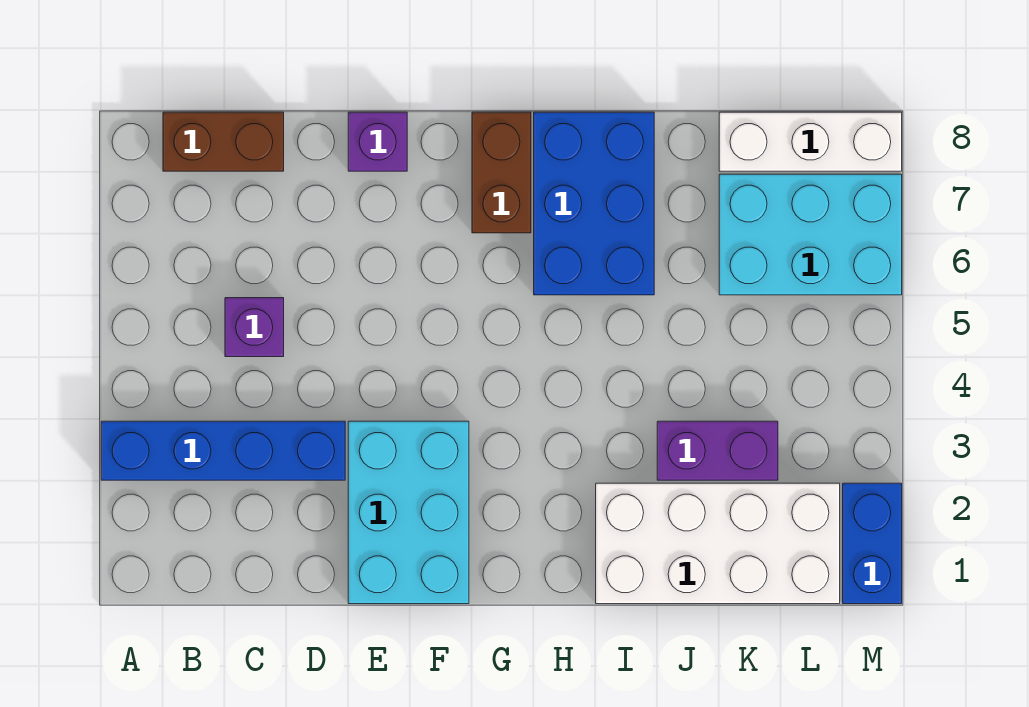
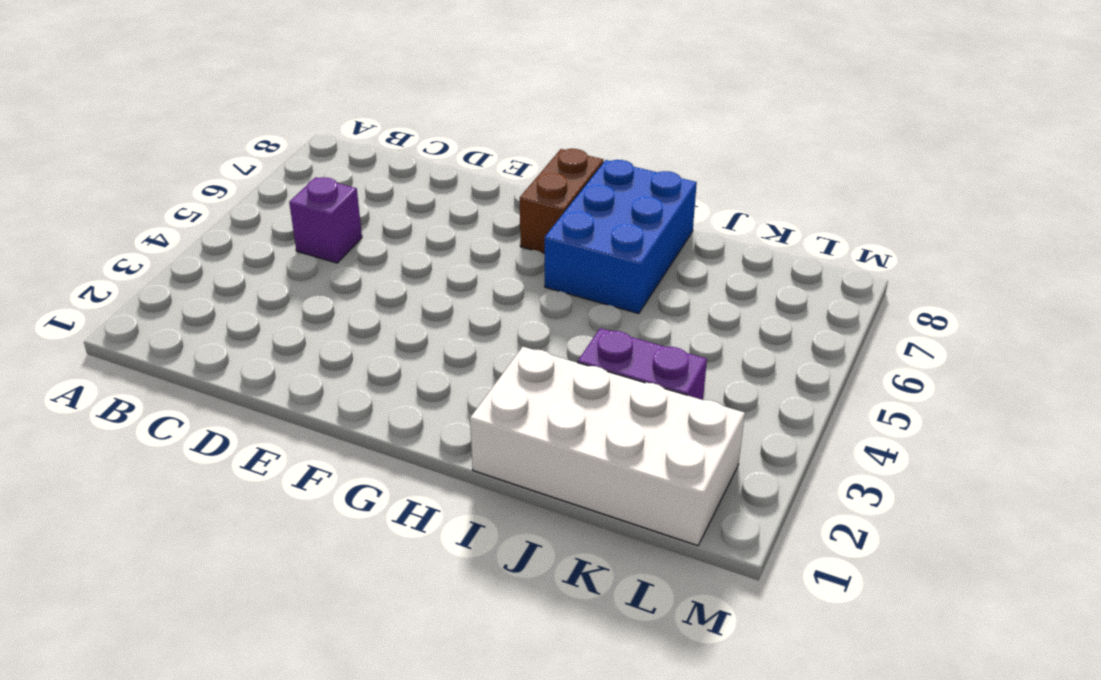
none -> blue 1x4 brick [101,421,345,480]
none -> brown 1x2 brick [163,112,284,171]
none -> cyan 2x3 brick [348,421,469,604]

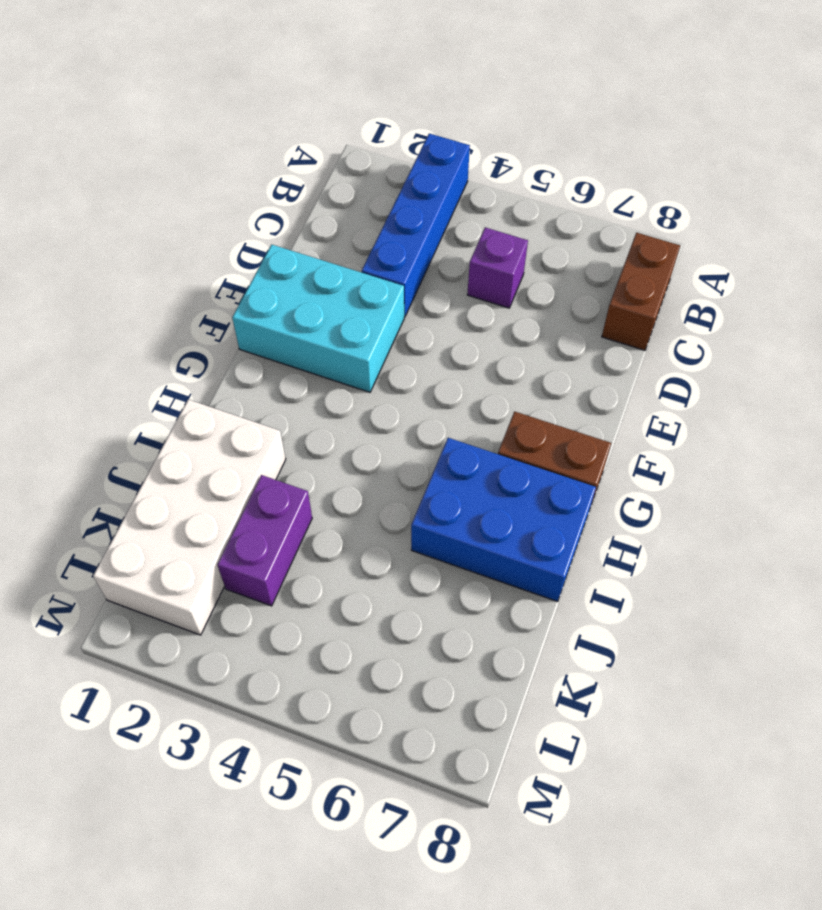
none -> purple 1x1 brick [348,112,407,171]
none -> cyan 2x3 brick [719,174,902,295]
none -> white 1x3 brick [719,112,902,171]

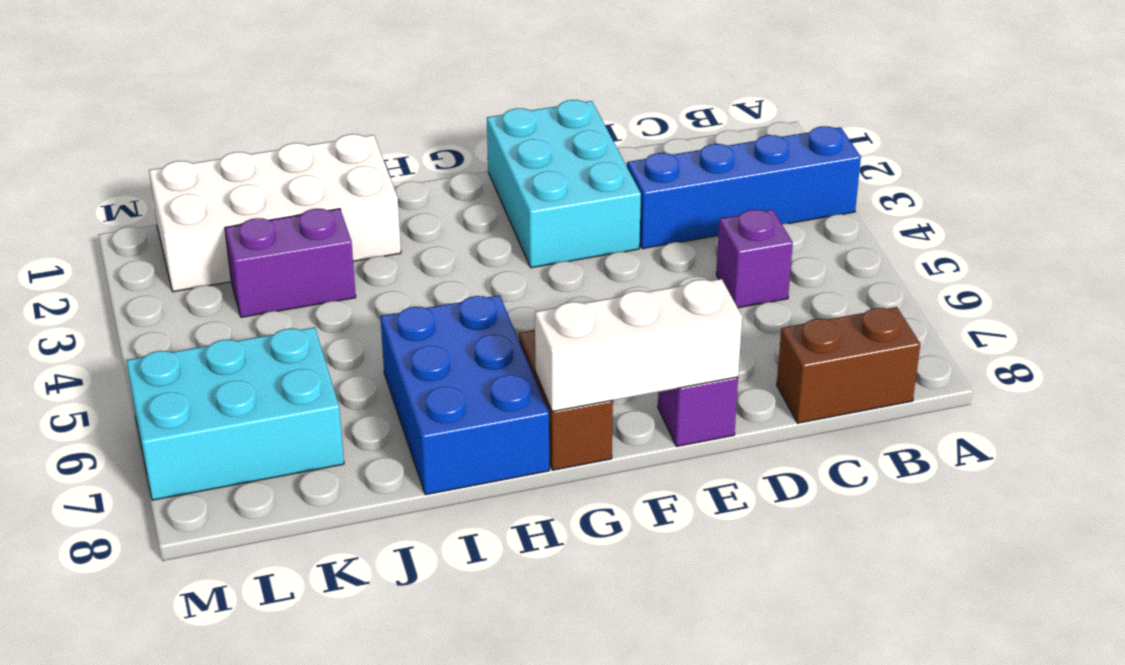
white 1x3 brick [535,279,742,412] -> white 1x3 brick moved to [719,112,902,171]
none -> blue 1x2 brick [843,483,902,604]

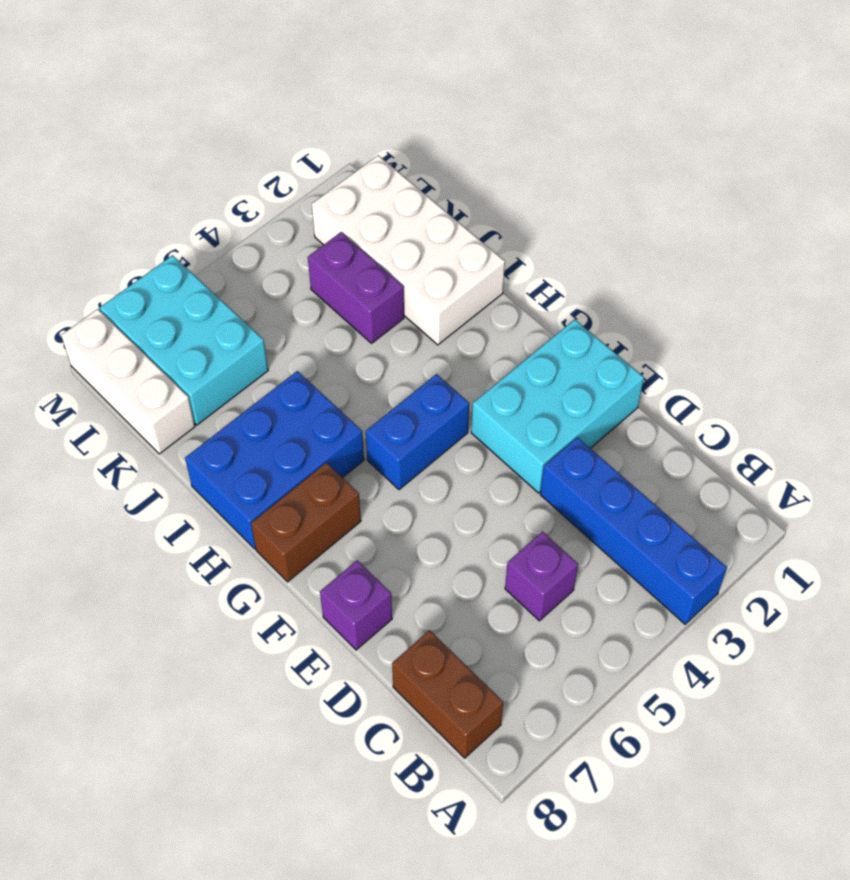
blue 1x2 brick [366,374,469,490] -> blue 1x2 brick moved to [843,483,902,604]

